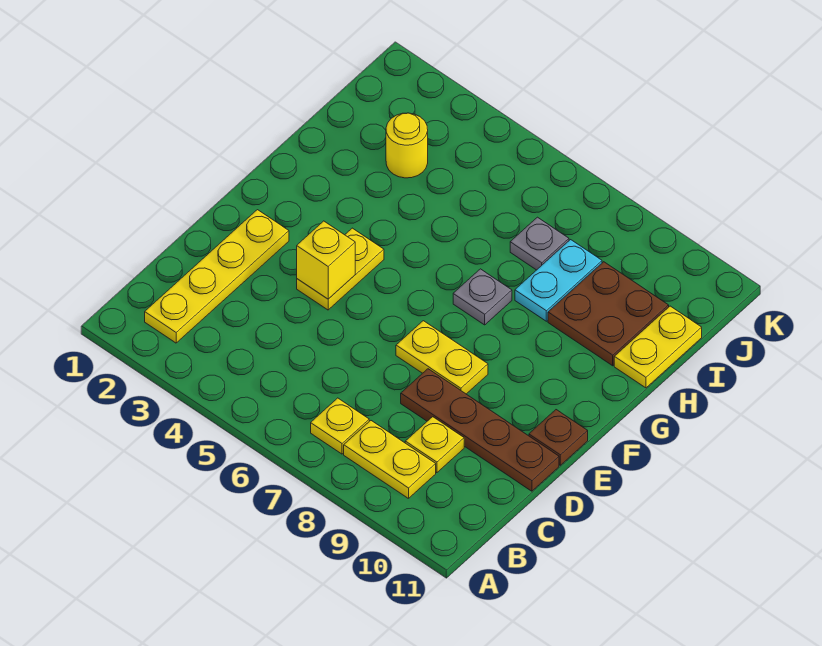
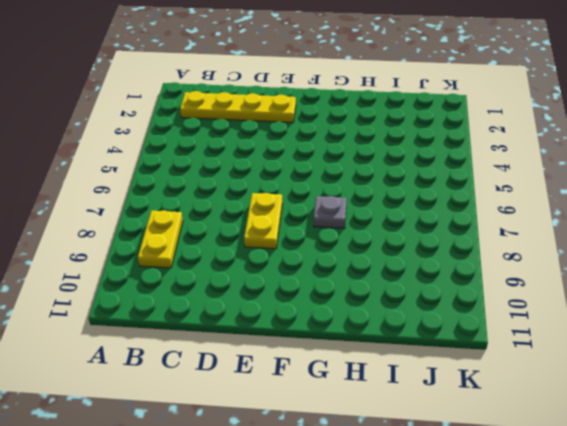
none -> yellow 1x1 plate [311,398,369,454]
none -> yellow 1x1 plate [405,417,464,473]
none -> brown 1x4 plate [401,369,559,491]

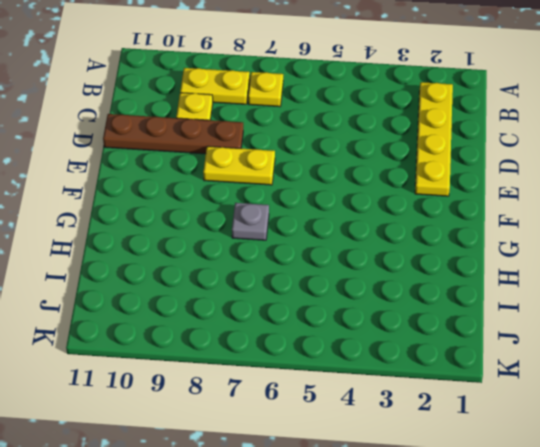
none -> yellow 1x2 plate [297,228,384,310]
none -> brown 1x1 plate [529,410,588,465]
none -> cyan 1x2 plate [515,240,602,321]

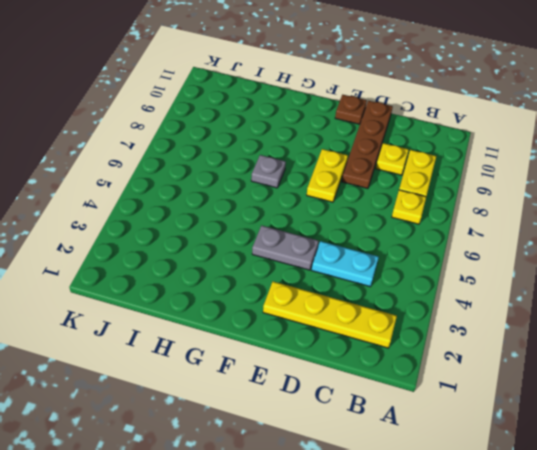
cyan 1x2 plate [312,241,379,287] -> cyan 1x2 plate moved to [515,240,602,321]
grey 1x2 plate [252,225,319,270] -> yellow 1x2 plate [297,228,384,310]
none -> brown 2x2 plate [548,262,669,366]
none -> yellow 1x2 plate [614,306,702,388]
none -> yellow 1x1 round brick [386,113,428,178]

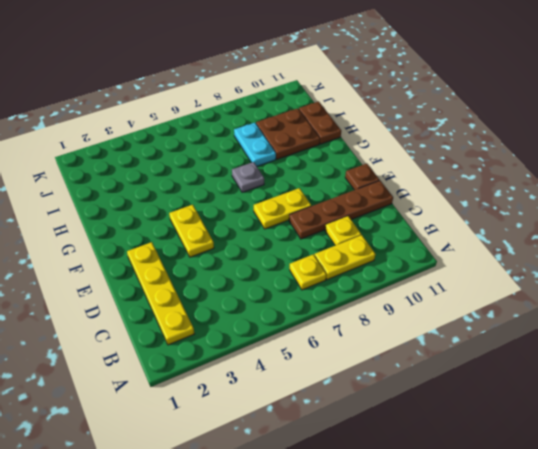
brown 1x2 plate [299,101,341,144] -> yellow 1x2 plate [614,306,702,388]
none -> yellow 1x1 round brick [386,113,428,178]
none -> grey 1x1 plate [510,217,569,270]
none -> yellow 1x1 brick [297,221,355,299]

